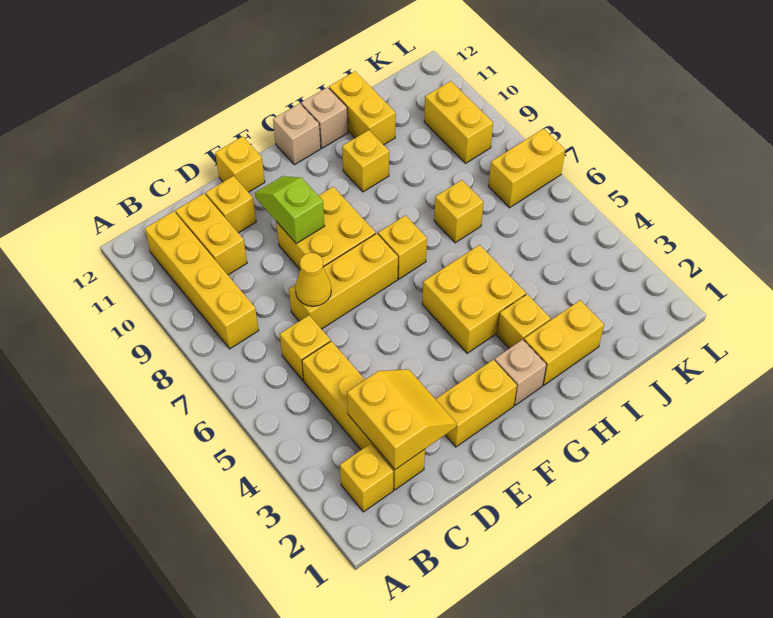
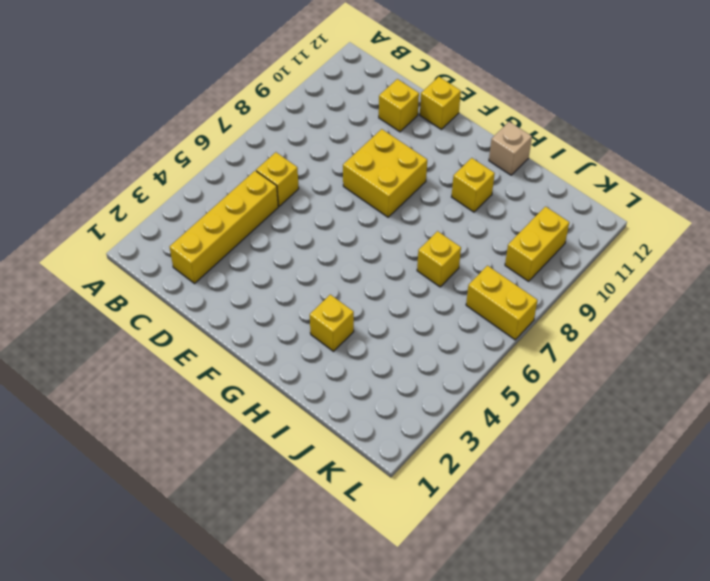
none -> yellow 1x1 brick [340,444,393,512]
none -> yellow 1x4 brick [145,211,259,349]
none -> yellow 1x2 brick [175,194,247,275]

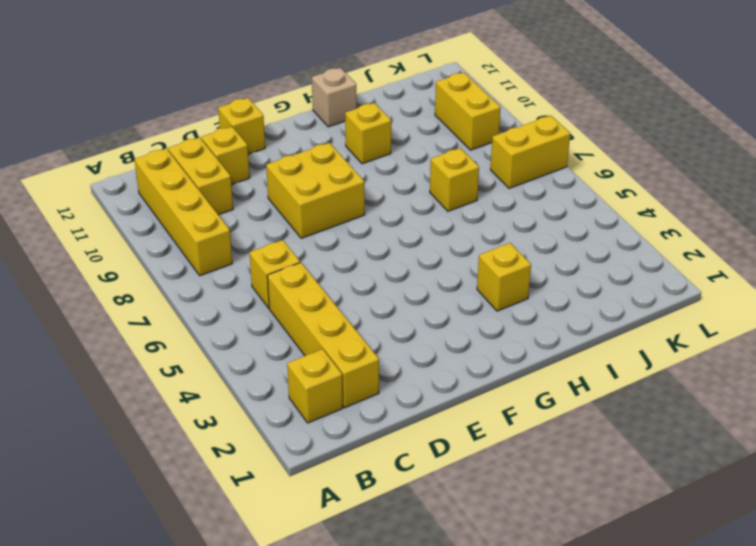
none -> yellow 1x3 brick [289,233,398,329]
none -> yellow 1x2 brick [436,360,517,447]
none -> tan 1x1 brick [494,340,546,405]

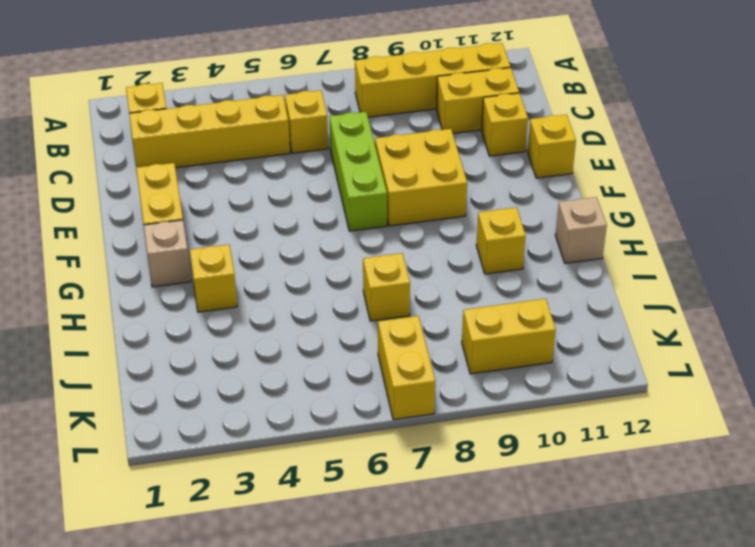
lime 1x3 brick [329,112,387,231] -> yellow 1x3 brick [289,233,398,329]
none -> yellow 2x2 brick [422,245,526,353]
none -> yellow 1x1 brick [378,215,427,279]
none -> tan 1x1 brick [273,103,321,165]

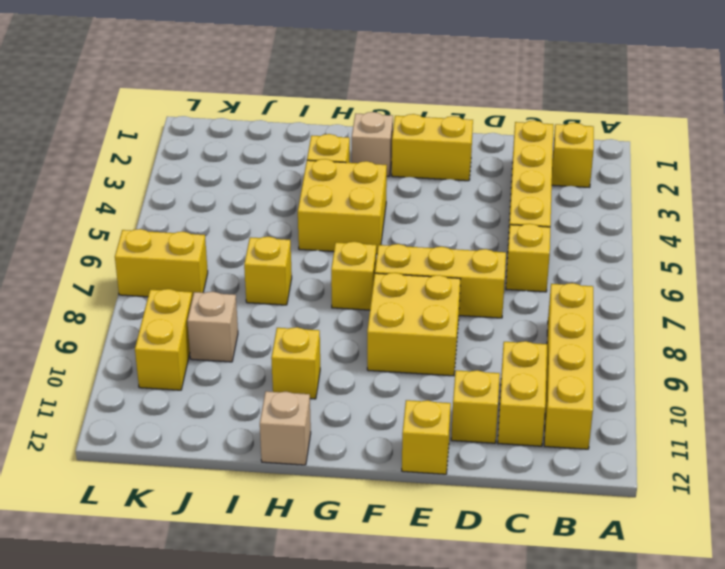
tan 1x1 brick [187,292,238,362] -> tan 1x1 brick moved to [273,103,321,165]
none -> yellow 1x2 brick [524,300,604,385]
none -> yellow 1x2 brick [329,71,396,145]
none -> yellow 2x2 slope [347,369,457,470]

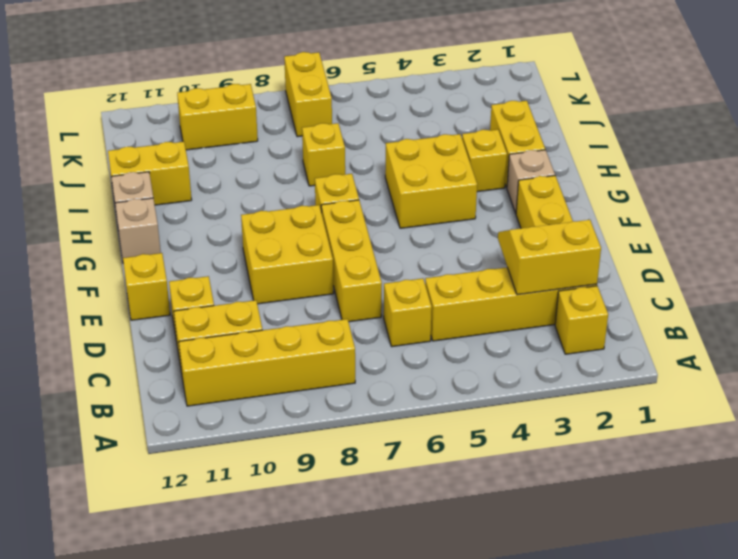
none -> yellow 1x1 brick [342,130,389,192]
none -> yellow 1x1 cone [295,253,331,306]
none -> lime 1x2 slope [255,176,324,243]

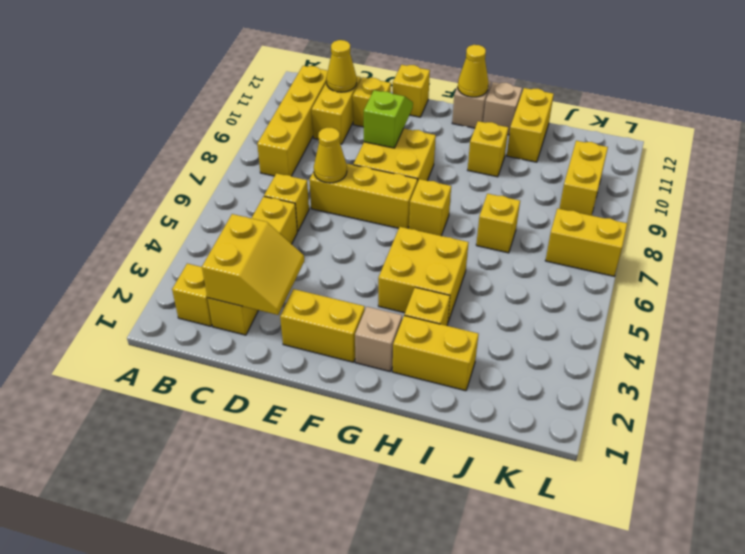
yellow 1x1 cone [326,40,357,92] -> none
yellow 1x1 cone [458,45,489,97] -> none

